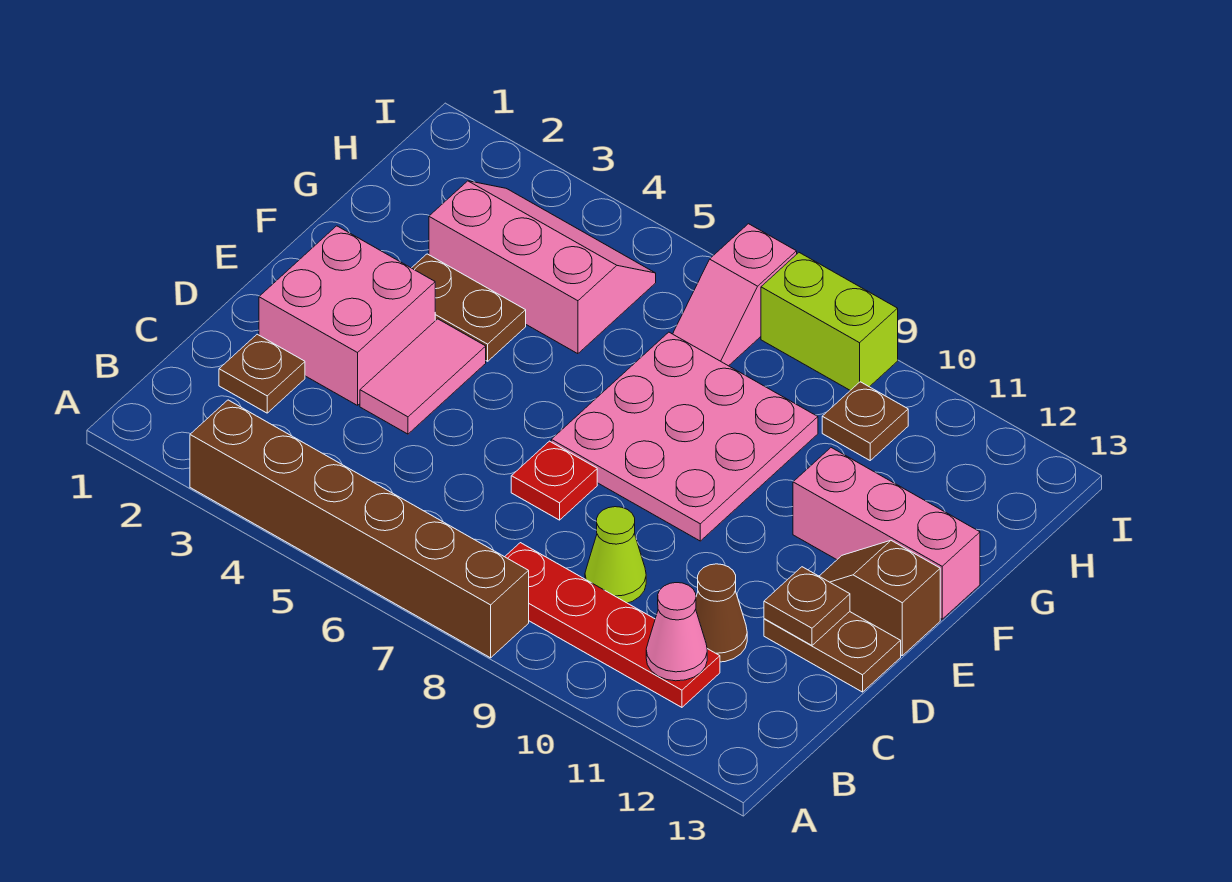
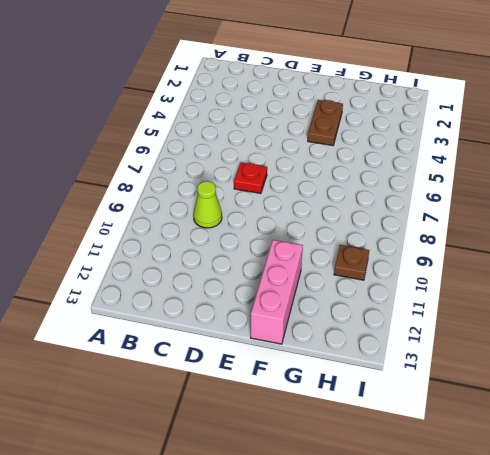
none -> brown 1x6 brick [190,400,529,658]
none -> red 1x4 plate [505,543,720,707]
none -> brown 1x1 plate [219,334,305,413]

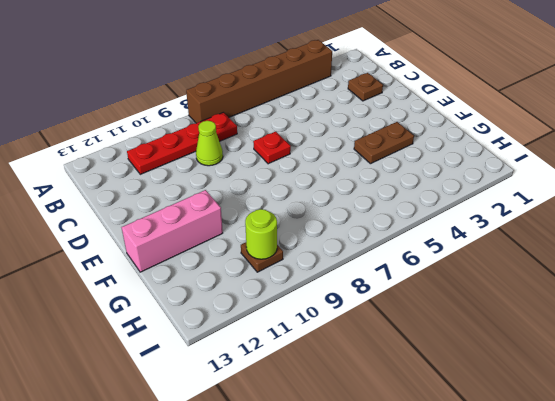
lime 1x1 round brick [245,209,277,259] -> none
none -> brown 1x1 cone [696,564,747,662]
none -> pink 2x2 brick [259,226,435,405]
none -> pink 1x2 tile [360,319,486,434]

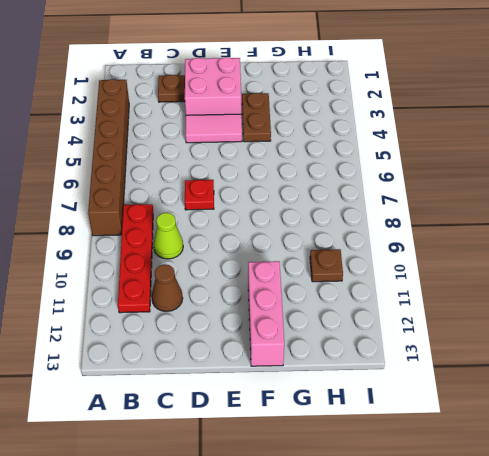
none -> brown 1x2 plate [764,612,901,692]
none -> pink 3x3 plate [551,332,818,541]
none -> brown 1x2 slope [819,541,940,656]

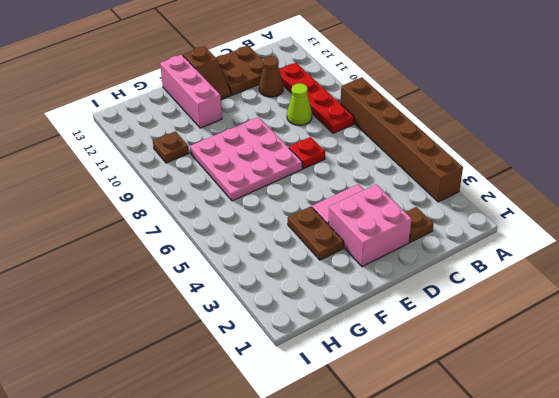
brown 2x2 plate [216,46,263,95] -> brown 1x2 plate [764,612,901,692]
none -> pink 2x3 slope [429,181,656,354]
none -> pink 1x2 slope [673,224,797,366]
none -> lime 1x2 brick [761,253,898,390]

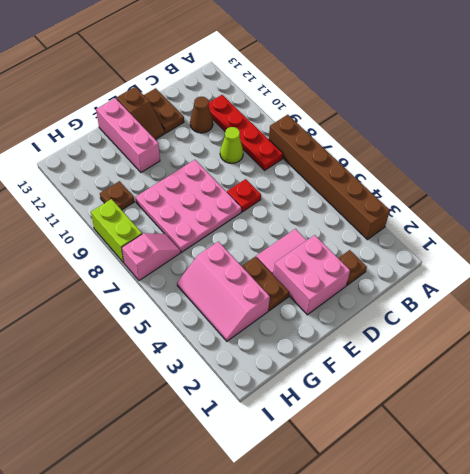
none -> pink 1x1 cone [646,583,707,681]
none -> brown 1x1 plate [764,567,850,645]

